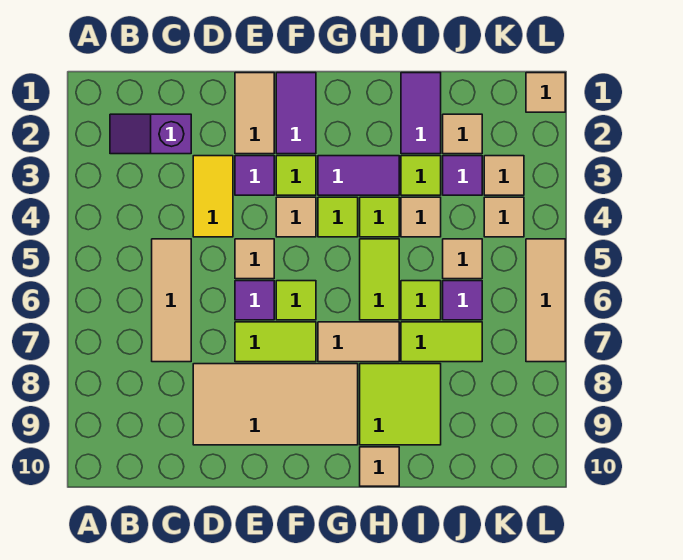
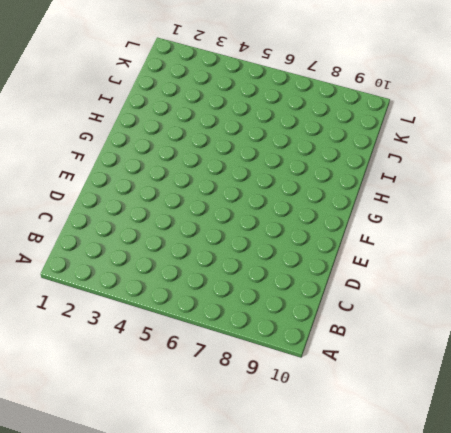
none -> purple 1x2 slope [110,114,191,154]
none -> tan 1x3 tile [152,239,191,362]
none -> yellow 1x2 tile [193,156,233,237]
none -> tan 2x4 tile [193,364,358,445]

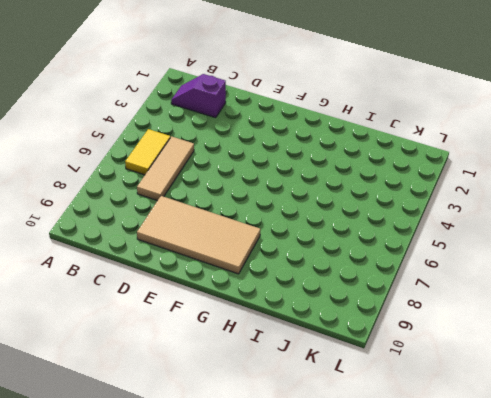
yellow 1x2 tile [125,129,170,175] -> yellow 1x2 tile moved to [193,156,233,237]
none -> tan 1x2 tile [235,73,274,154]
none -> purple 1x1 tile [235,156,274,195]
none -> tan 1x1 tile [235,239,274,279]
none -> purple 1x1 tile [235,281,274,320]

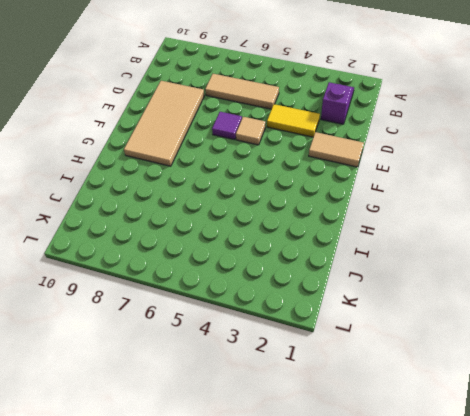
none -> purple 1x1 tile [235,156,274,195]
none -> lime 1x2 tile [235,322,316,362]
none -> purple 1x2 tile [276,73,316,154]
none -> lime 1x1 tile [276,156,316,195]

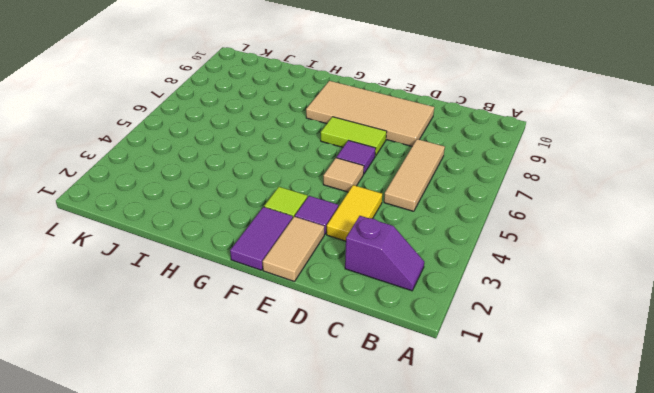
none -> tan 1x1 tile [276,197,316,237]
none -> lime 1x1 tile [276,281,316,320]
none -> purple 1x2 tile [318,156,399,195]
none -> lime 1x1 tile [318,197,358,237]

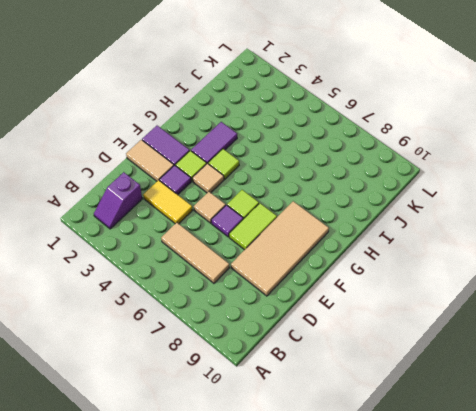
none -> tan 1x2 tile [318,322,399,362]
none -> lime 1x1 tile [360,197,399,237]
none -> lime 1x2 tile [360,239,399,320]
none -> lime 2x2 tile [360,364,441,445]

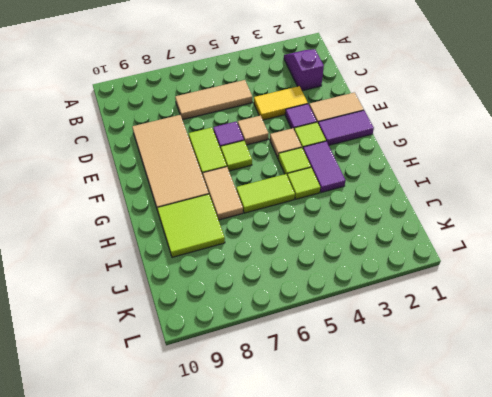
none -> tan 1x1 tile [360,447,399,486]
none -> purple 1x2 tile [401,73,441,154]
none -> lime 1x1 tile [401,156,441,195]
none -> tan 1x1 tile [401,197,441,237]

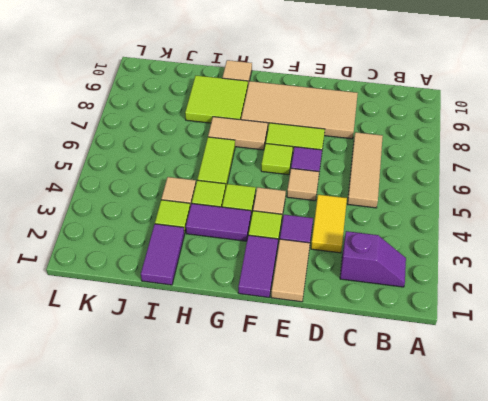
none -> lime 1x1 tile [401,281,441,320]
none -> lime 1x2 tile [401,322,482,362]
none -> tan 1x1 tile [443,114,482,154]
none -> purple 1x1 tile [443,156,482,195]

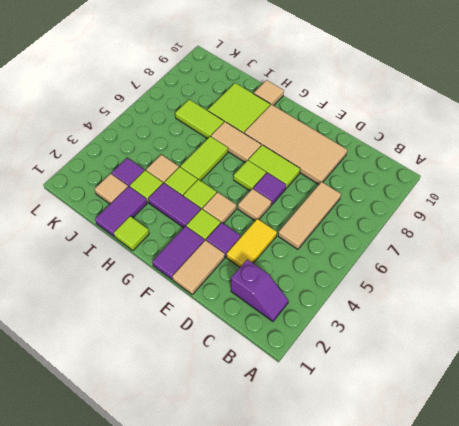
lime 1x1 tile [114,216,149,250] -> lime 1x1 tile moved to [401,281,441,320]
none -> tan 1x1 tile [443,239,482,279]
none -> purple 1x1 tile [443,281,482,320]
none -> tan 1x1 tile [484,156,524,195]
none -> tan 1x1 tile [484,197,524,237]

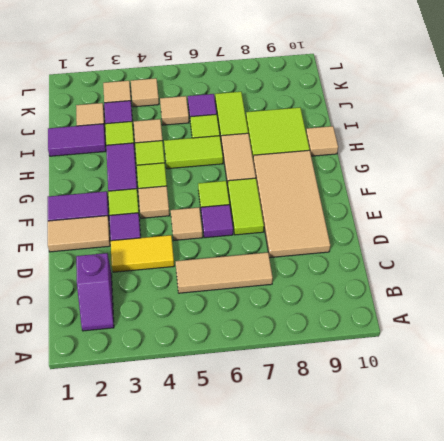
none -> tan 1x1 tile [526,73,565,112]
none -> tan 1x3 tile [526,239,565,362]

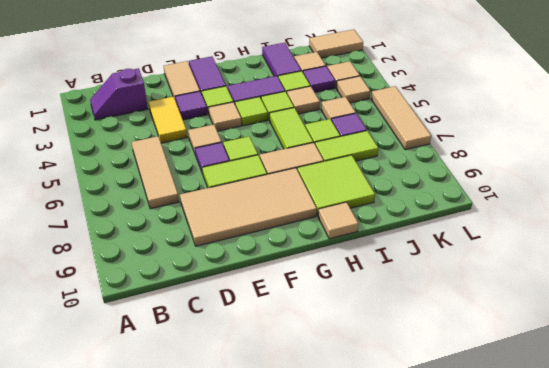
tan 1x2 tile [309,30,363,58] -> tan 1x1 tile [526,73,565,112]

